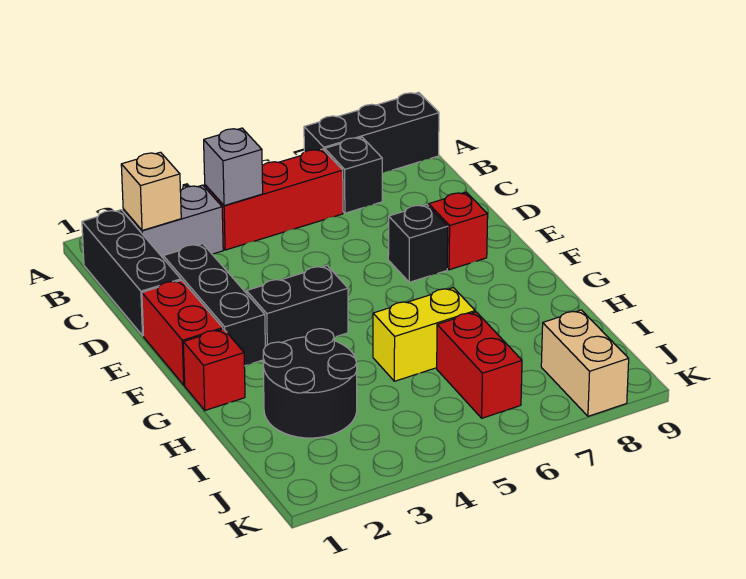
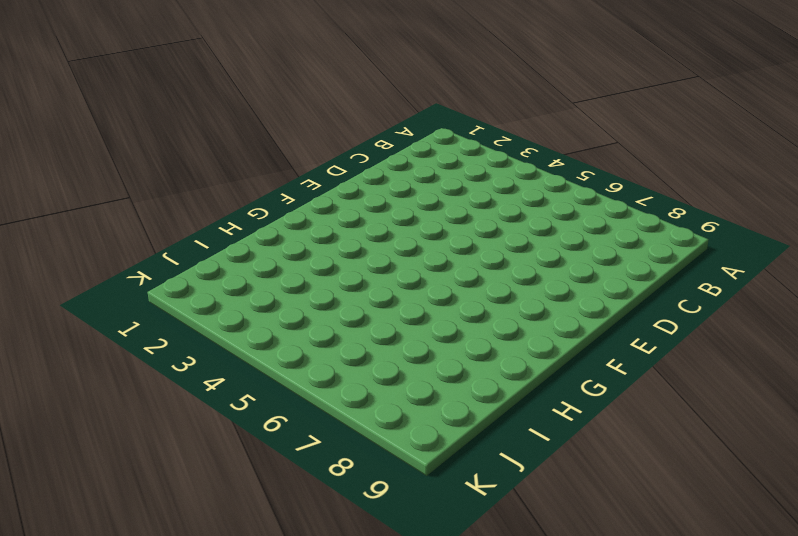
none -> black 1x3 brick [304,92,439,173]
none -> black 1x3 brick [82,210,181,335]
none -> grey 1x2 brick [123,185,223,258]

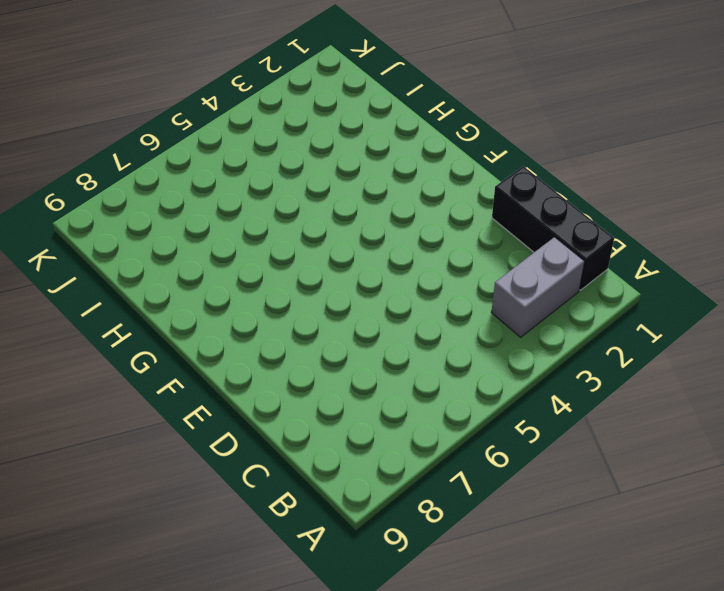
none -> black 1x3 brick [304,92,439,173]
none -> red 1x3 brick [205,149,343,250]
none -> black 1x1 brick [325,137,382,213]

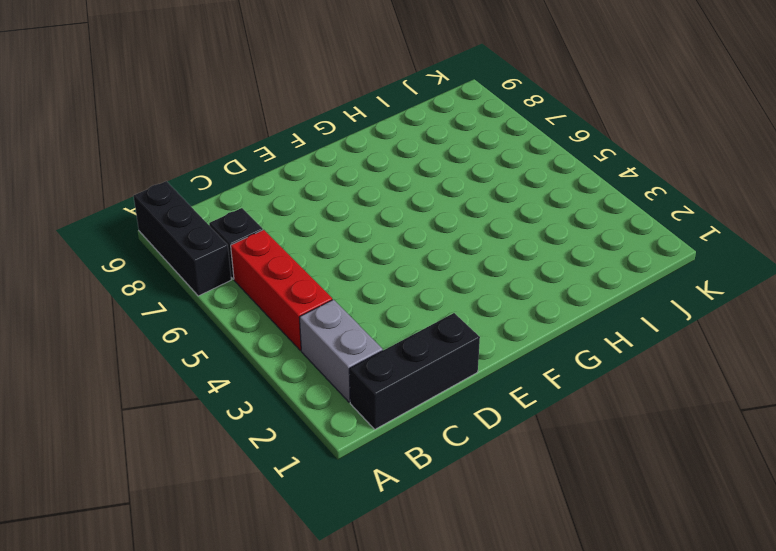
none -> black 1x3 brick [163,244,265,366]
none -> red 1x2 brick [142,280,223,385]
none -> black 1x1 brick [388,204,448,282]

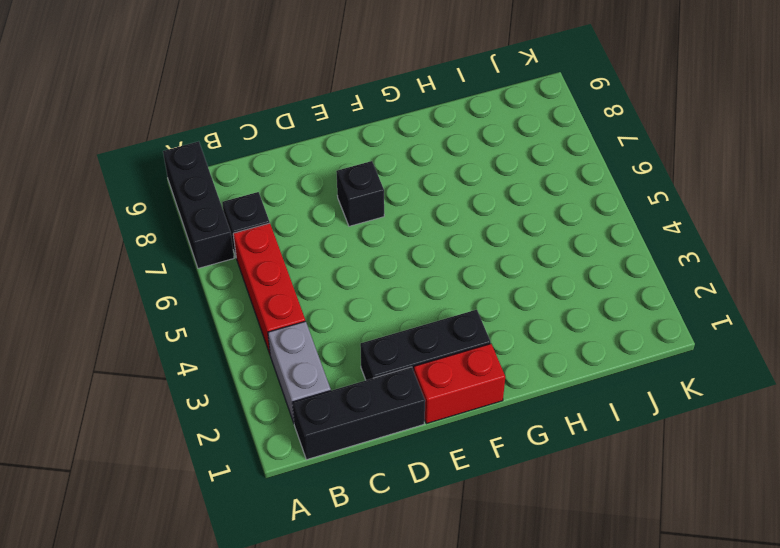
none -> red 1x1 brick [429,192,488,270]
none -> black 1x2 brick [247,266,348,346]
none -> red 1x1 brick [183,329,245,410]

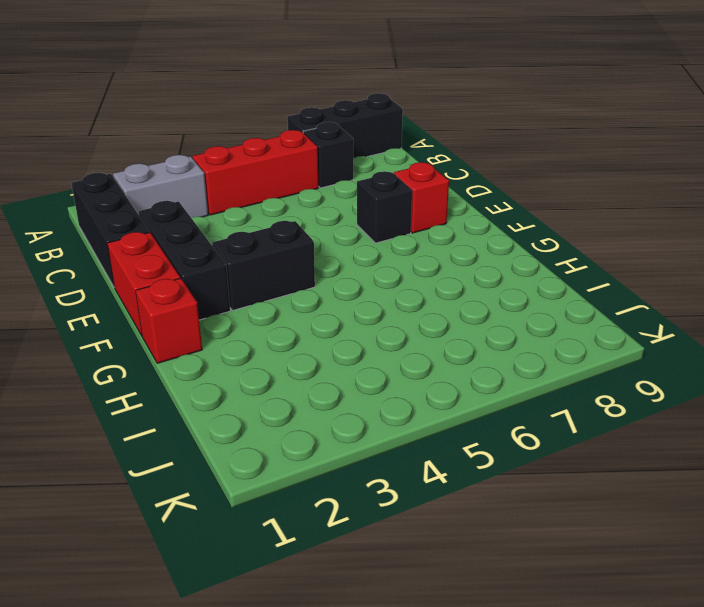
none -> black 2x2 round brick [263,329,357,438]
none -> yellow 1x2 brick [373,288,475,381]
none -> red 1x2 brick [437,312,522,418]

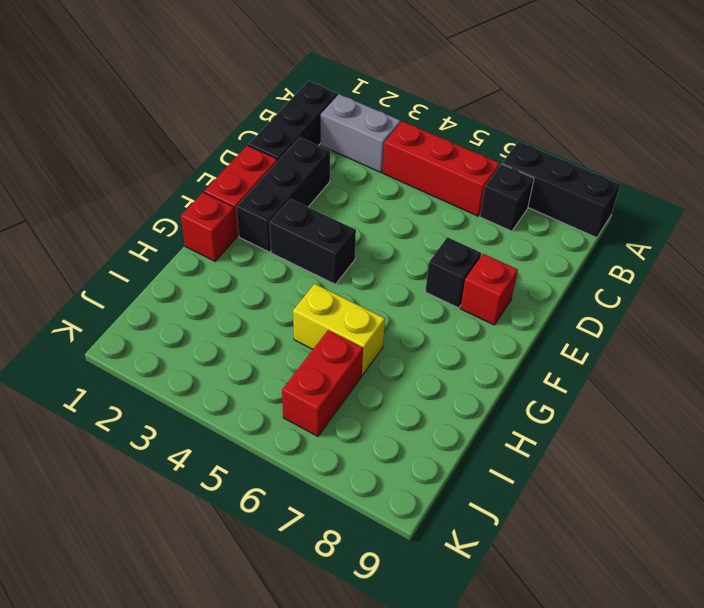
none -> black 2x2 round brick [263,329,357,438]
none -> tan 1x2 brick [541,310,629,416]
none -> tan 1x1 brick [121,152,181,230]

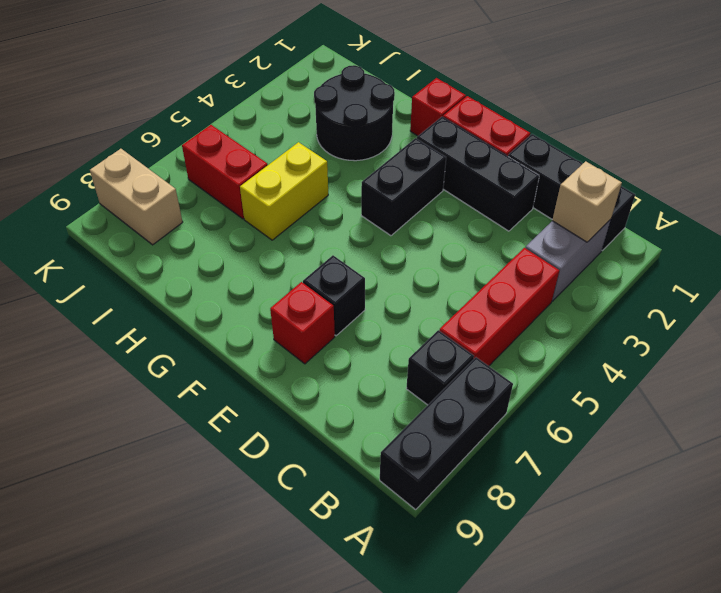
none -> grey 1x1 brick [204,128,263,206]

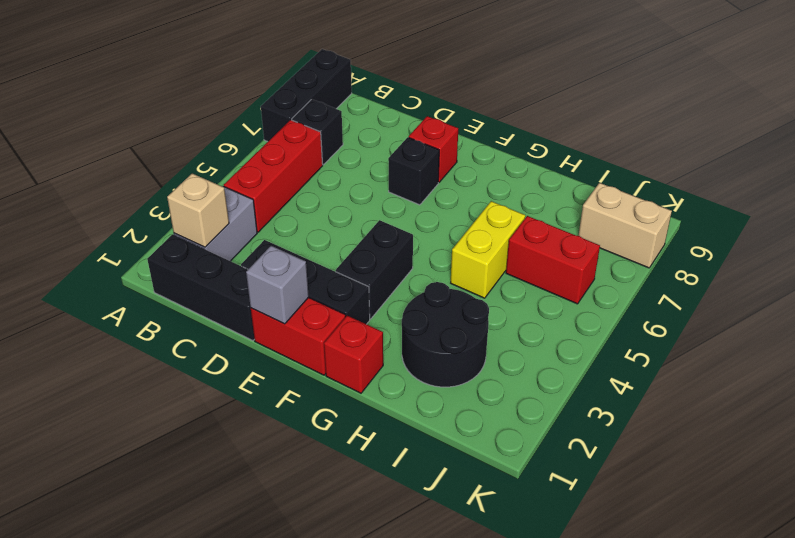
grey 1x1 brick [246,246,309,324] -> grey 1x1 brick moved to [204,128,263,206]

